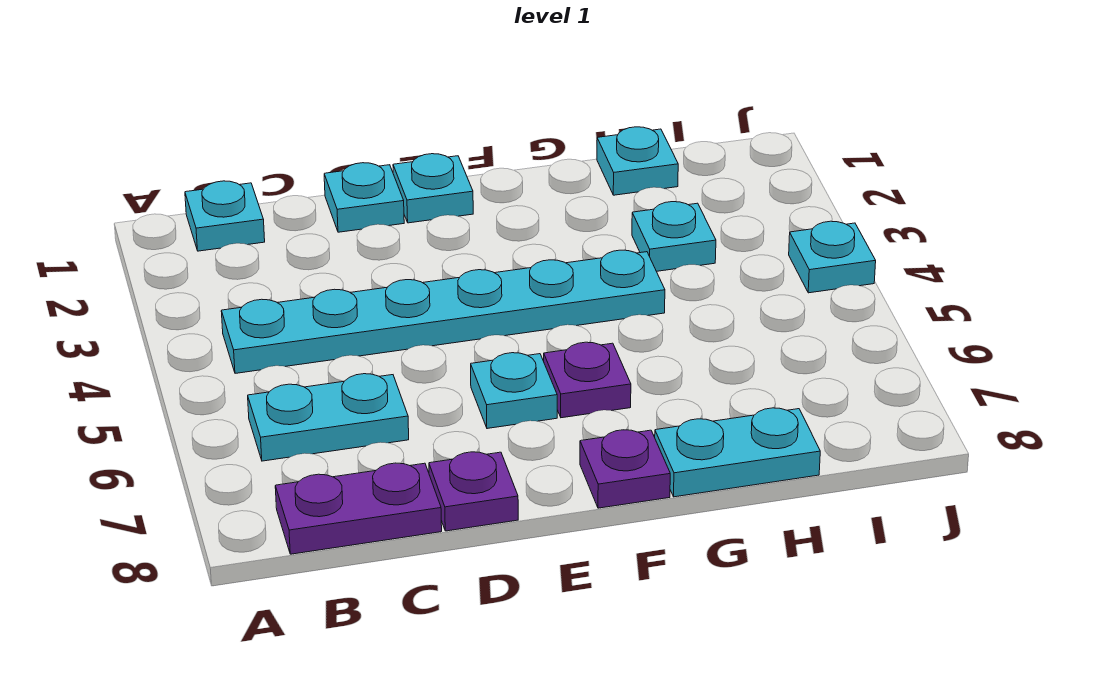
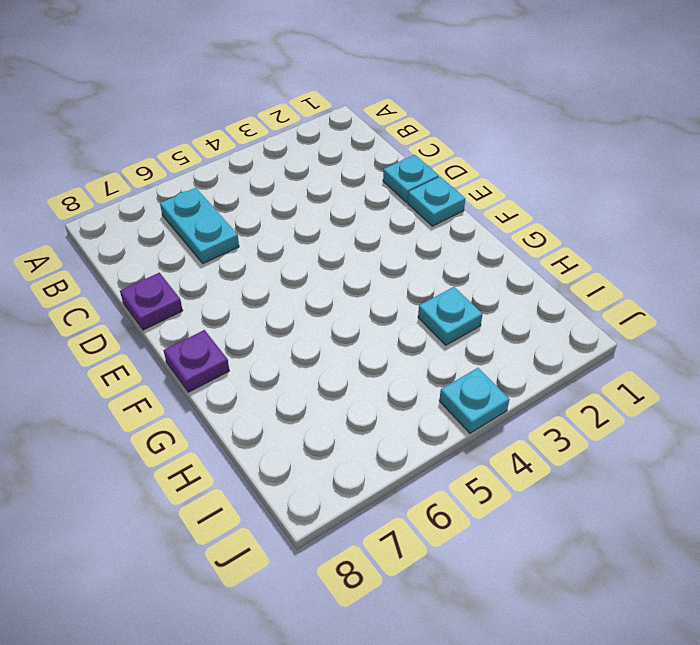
none -> cyan 1x1 plate [185,181,265,251]
none -> cyan 1x6 plate [221,250,665,373]
none -> purple 1x2 plate [275,463,442,554]

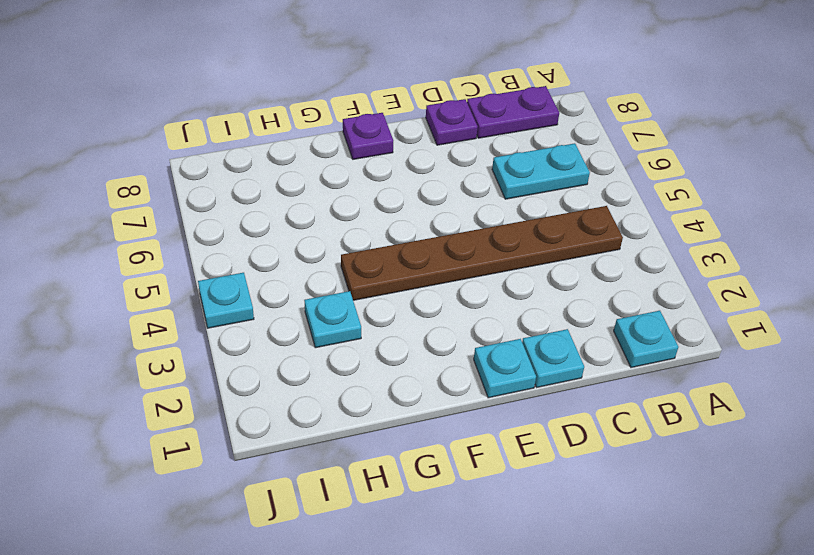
brown 1x6 plate [341,206,623,300] -> cyan 1x6 plate [221,250,665,373]
none -> cyan 1x1 plate [471,353,557,429]
none -> purple 1x1 plate [544,342,631,418]
none -> cyan 1x2 plate [655,408,820,497]

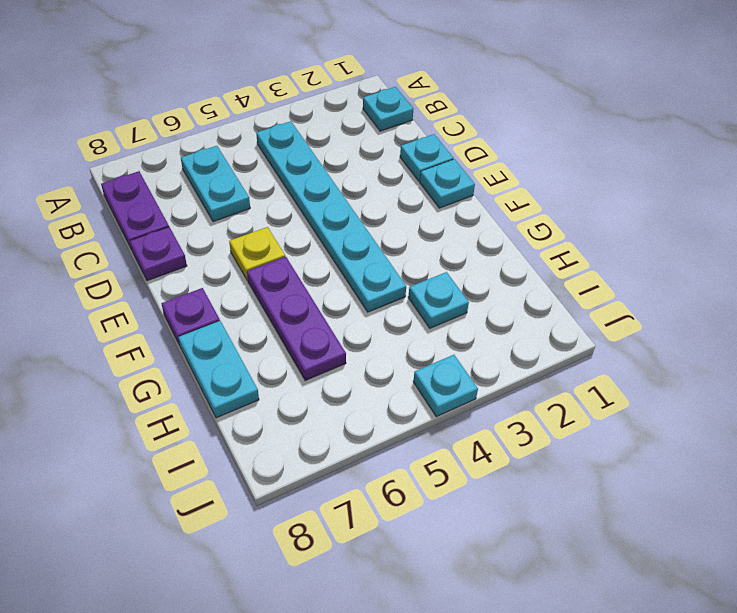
yellow 1x1 plate [229,227,285,281] -> cyan 1x1 plate [471,353,557,429]
purple 1x3 plate [247,257,346,380] -> purple 1x1 plate [544,342,631,418]
none -> cyan 1x1 plate [597,127,678,195]

